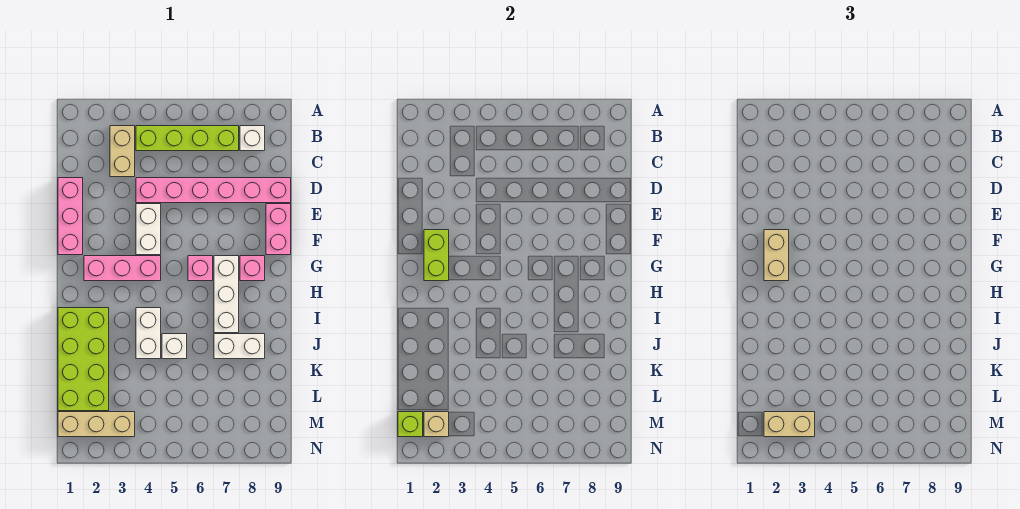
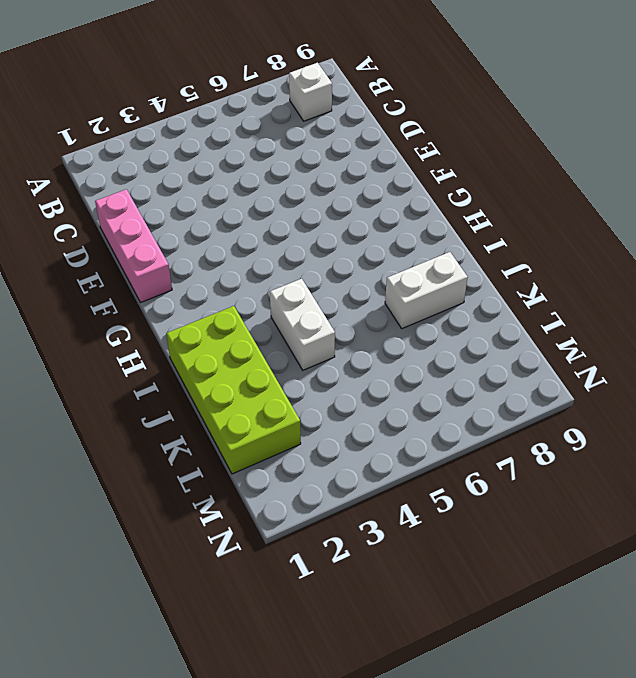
none -> tan 1x2 brick [110,126,135,177]
none -> lime 1x4 brick [136,126,239,151]
none -> pink 1x6 brick [136,178,291,203]

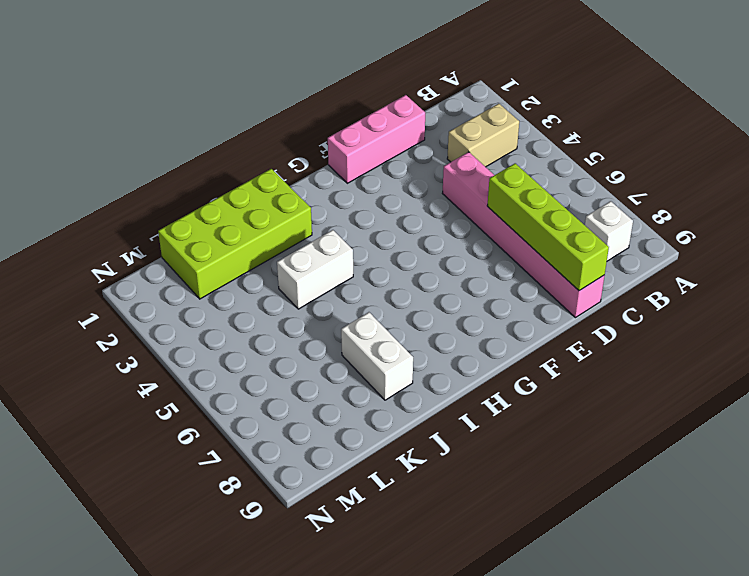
lime 1x4 brick [487,163,609,291] -> lime 1x4 brick moved to [136,126,239,151]
none -> white 1x2 brick [136,204,161,255]
none -> pink 1x2 brick [266,204,291,255]
none -> pink 1x3 brick [84,256,161,281]

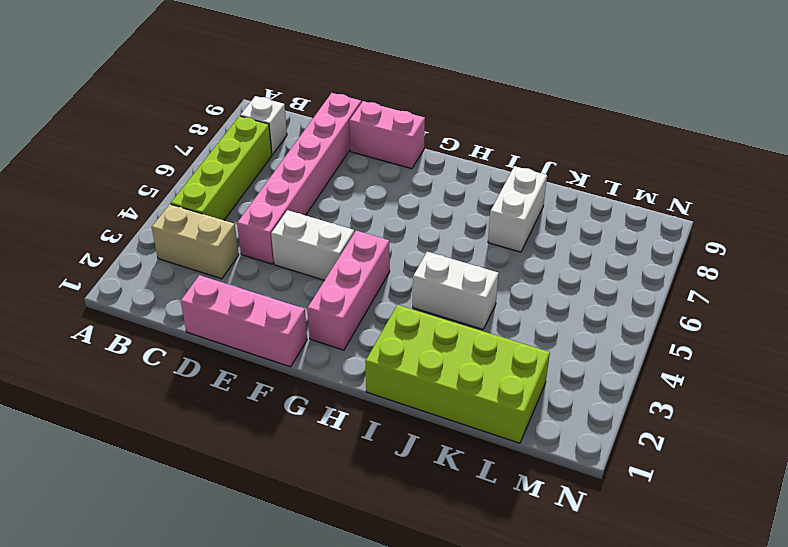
none -> pink 1x1 brick [188,256,213,281]
none -> white 1x3 brick [214,256,239,333]
none -> pink 1x1 brick [240,256,265,281]

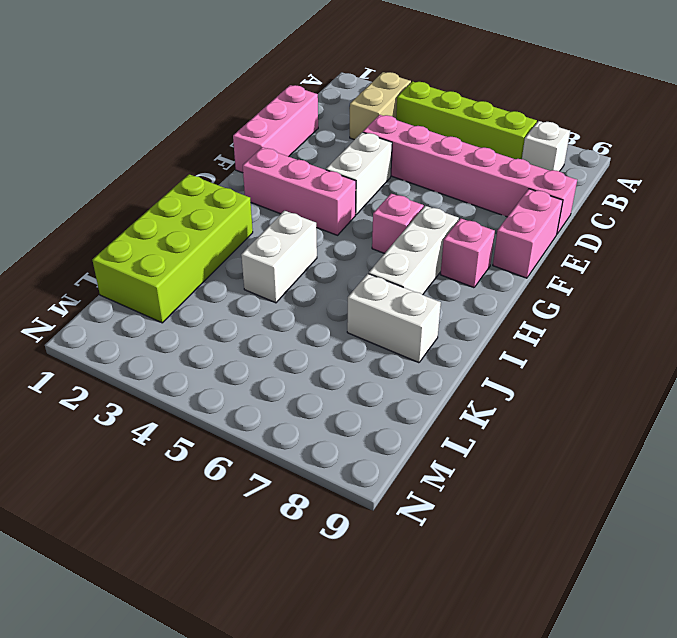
none -> white 1x1 brick [162,334,187,359]
none -> tan 1x3 brick [58,412,135,437]
none -> lime 1x2 brick [424,230,449,281]

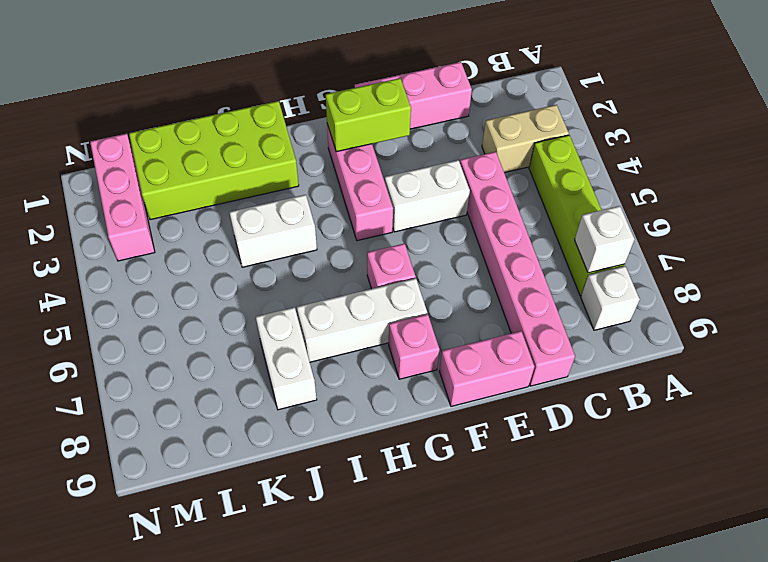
white 1x1 brick [575,206,634,273] -> white 1x1 brick moved to [162,334,187,359]
pink 1x3 brick [90,134,155,261] -> tan 1x3 brick [58,412,135,437]
none -> lime 1x1 brick [398,412,423,437]
none -> tan 1x1 brick [424,412,449,437]
none -> tan 1x2 brick [764,230,789,281]

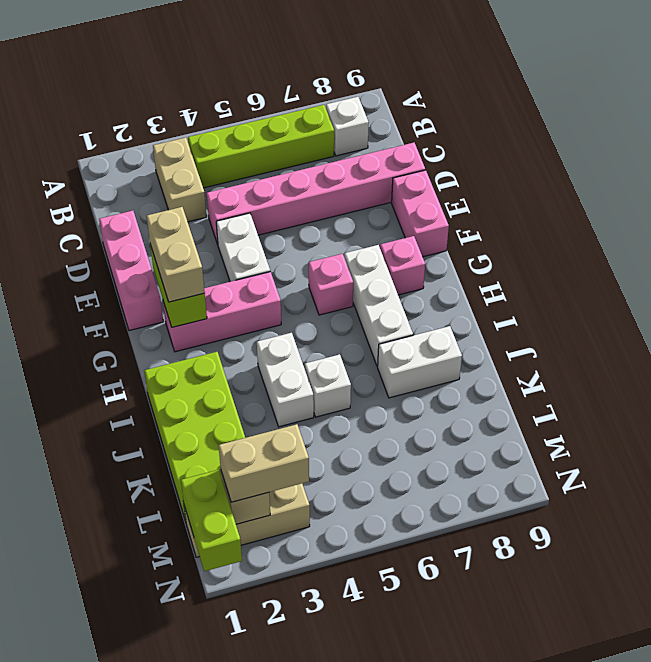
lime 1x2 brick [181,470,242,571] -> lime 1x1 brick [398,412,423,437]

